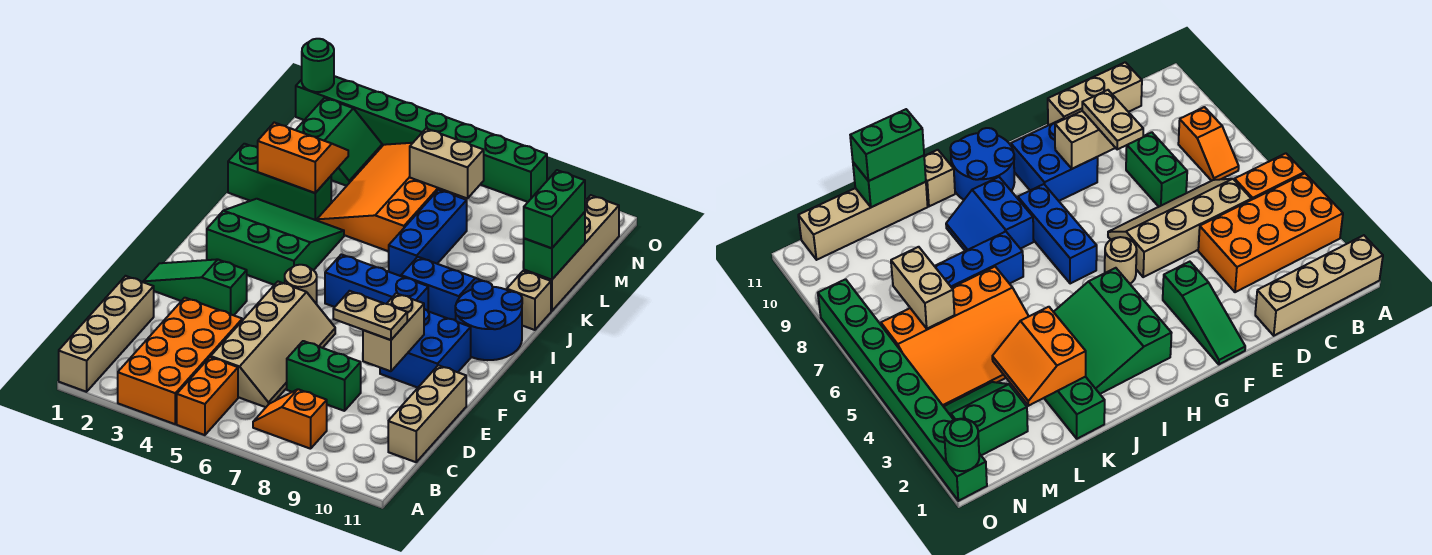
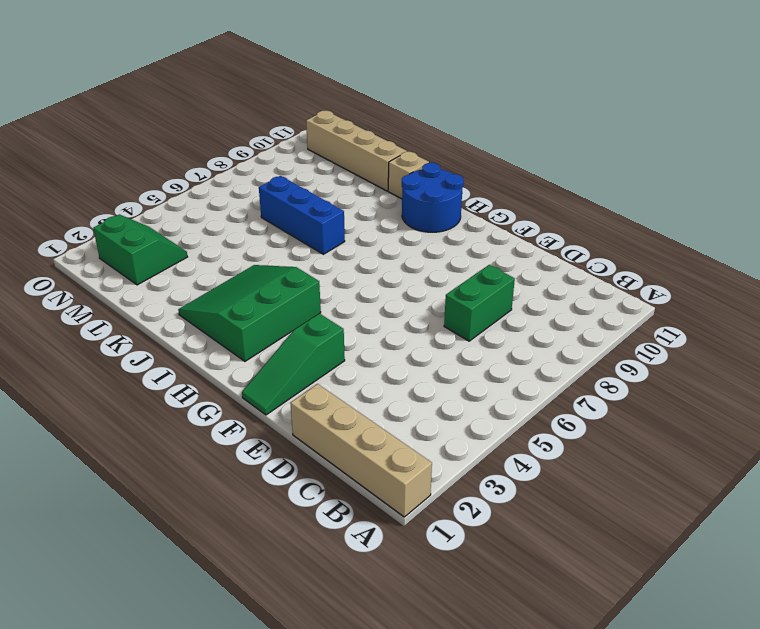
none -> orange 2x4 brick [118,298,242,424]
none -> orange 1x2 brick [177,357,238,435]
none -> orange 1x2 slope [253,389,327,449]

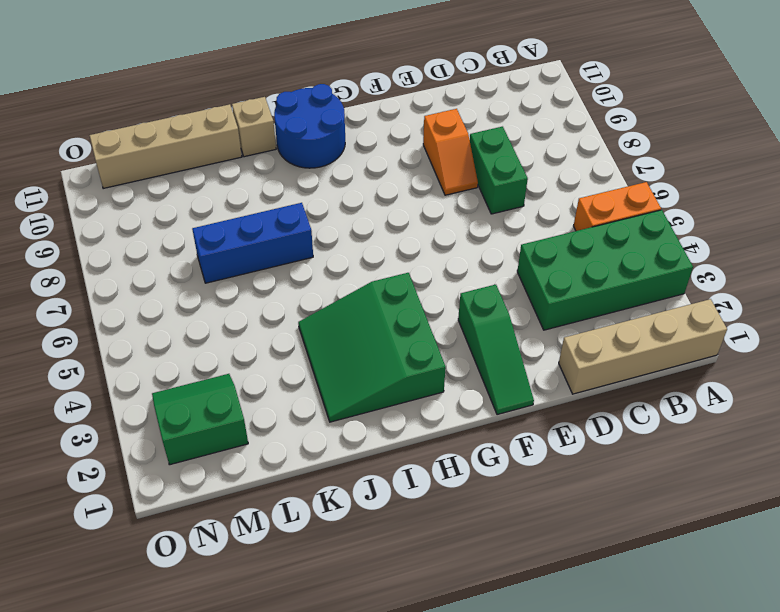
green 2x4 brick [517,210,693,330] -> orange 2x4 brick [118,298,242,424]
orange 1x2 slope [423,109,478,195] -> orange 1x2 slope moved to [253,389,327,449]
none -> tan 2x4 slope [211,282,335,407]
none -> tan 1x3 brick [388,365,466,462]
none -> blue 2x2 brick [380,309,471,388]

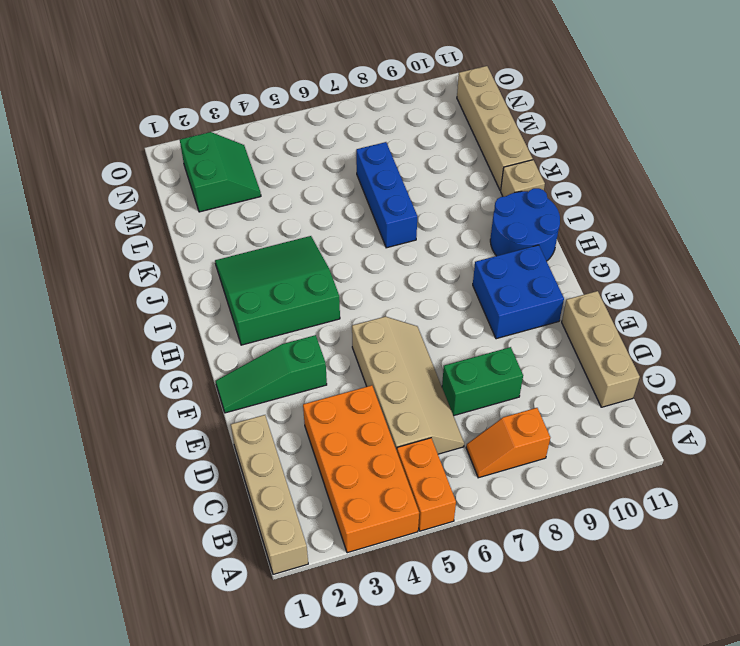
none -> tan 1x1 round brick [285,265,317,304]
none -> blue 1x3 brick [325,254,428,311]
none -> blue 2x2 slope [401,257,482,321]

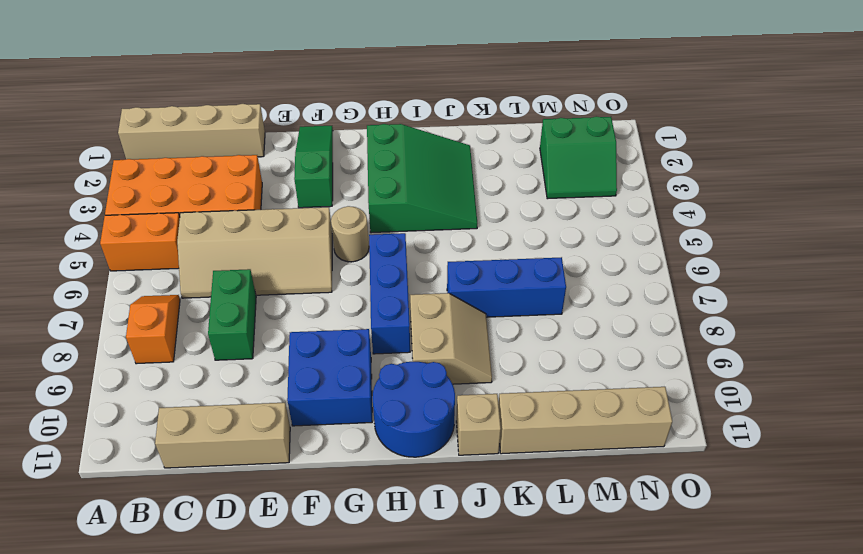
tan 2x2 slope [410,293,492,384] -> blue 2x2 slope [401,257,482,321]
none -> green 1x3 brick [228,144,331,220]
none -> orange 3x4 slope [317,143,459,251]
none -> green 1x8 brick [296,76,547,202]

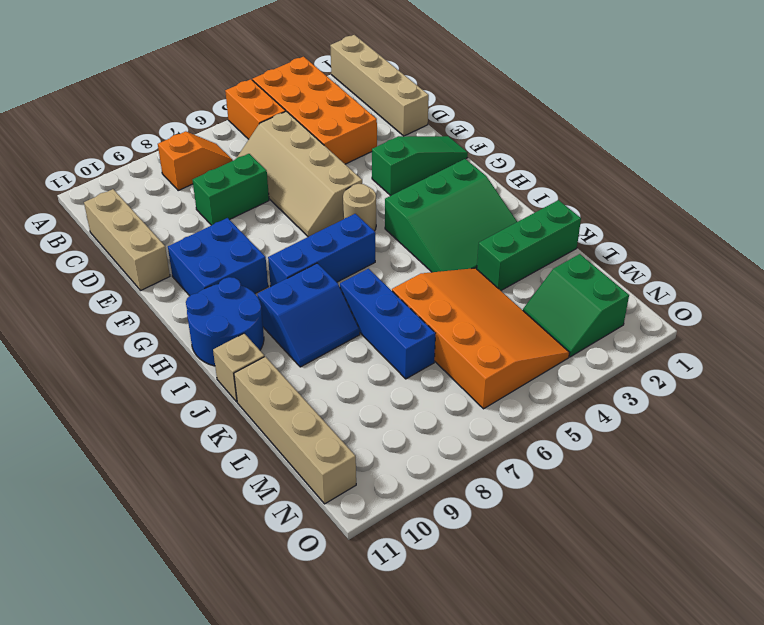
none -> green 1x8 brick [296,76,547,202]
none -> tan 1x2 brick [363,293,424,371]
none -> orange 2x2 slope [258,123,348,193]

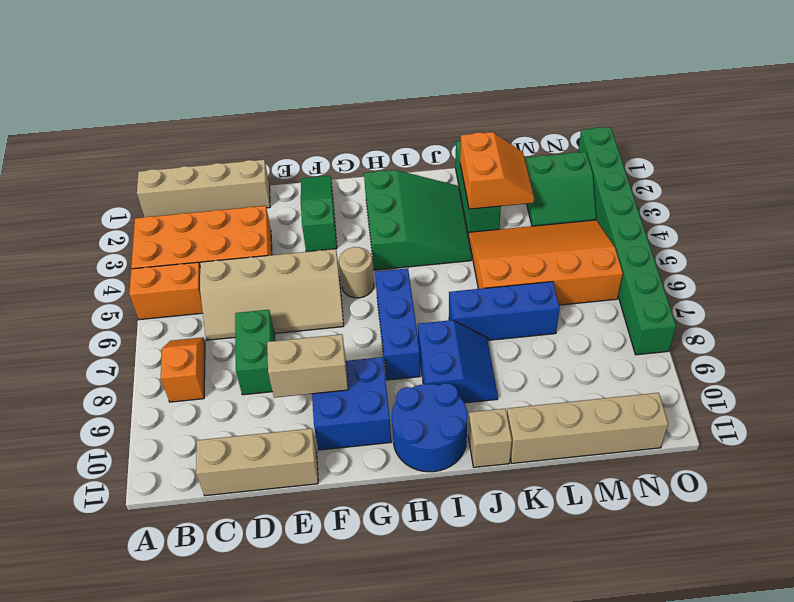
none -> green 1x2 brick [524,212,585,280]
none -> tan 1x2 brick [410,129,484,199]
none -> green 1x1 round brick [302,39,334,92]

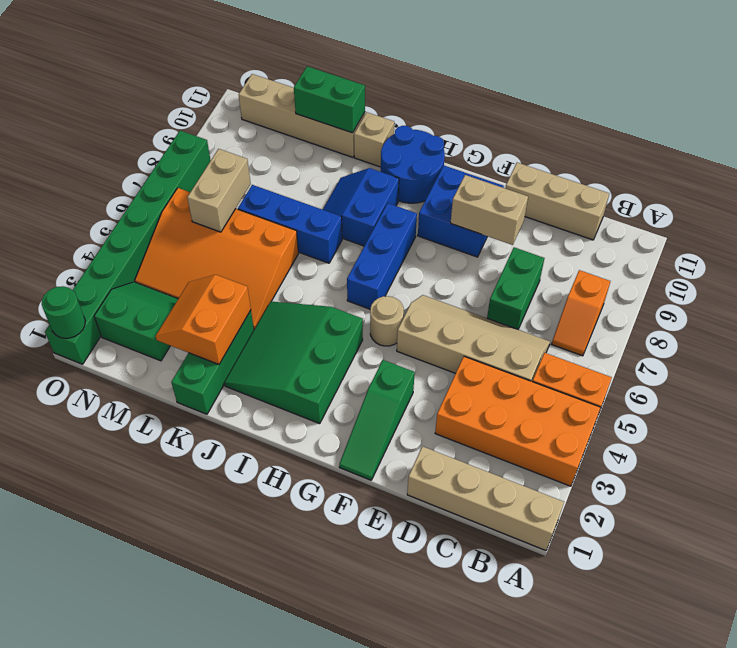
none -> tan 1x2 plate [333,291,407,340]
none -> green 1x2 brick [524,170,585,248]

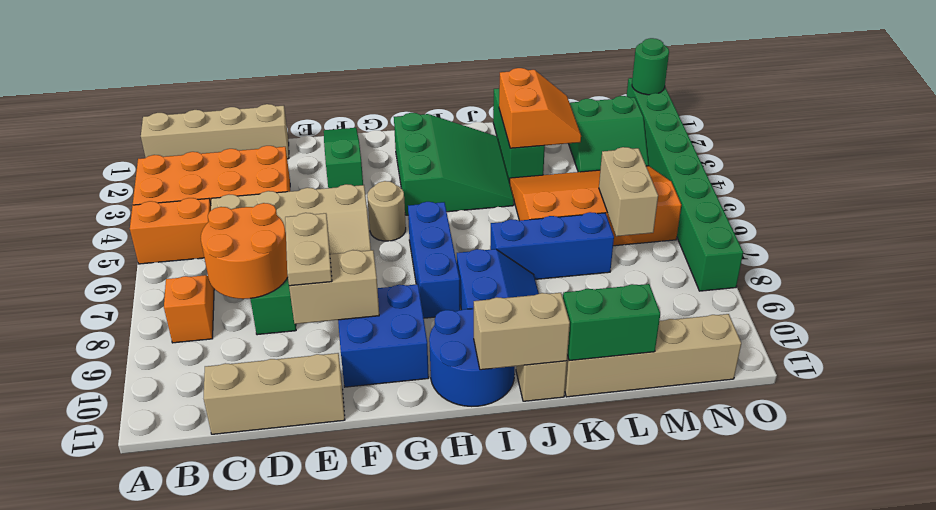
orange 2x2 round brick [201,203,288,299] -> none
tan 1x2 brick [474,293,570,370] -> none
none -> green 1x2 brick [524,170,585,248]

